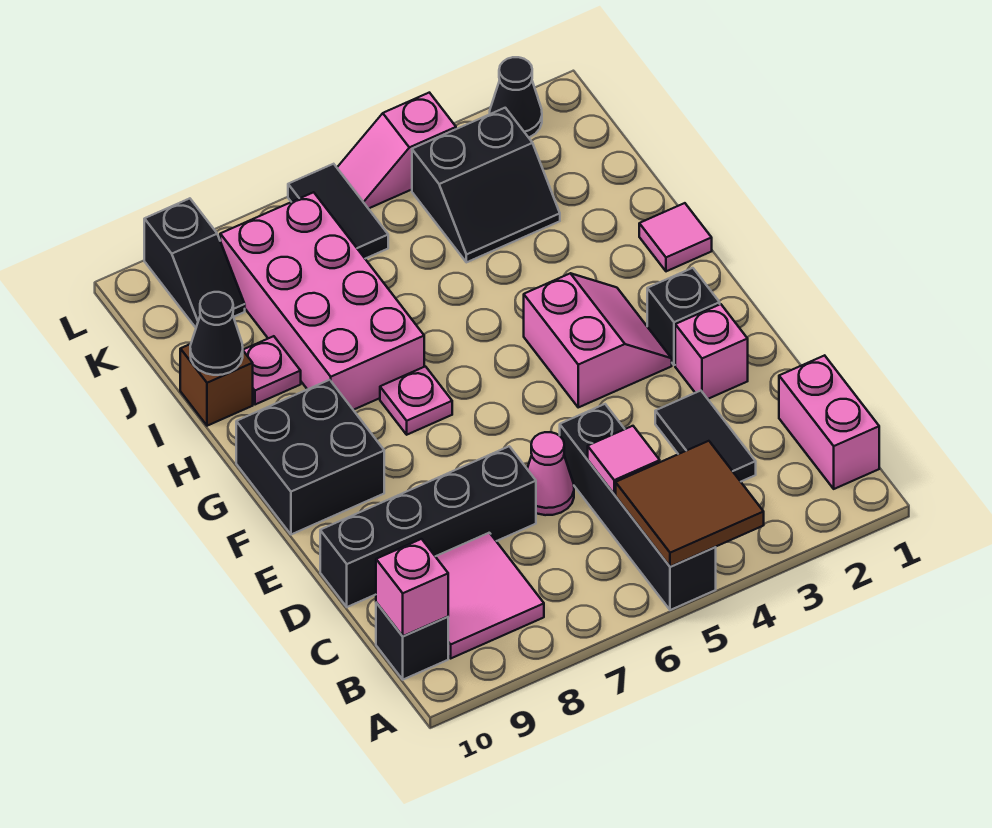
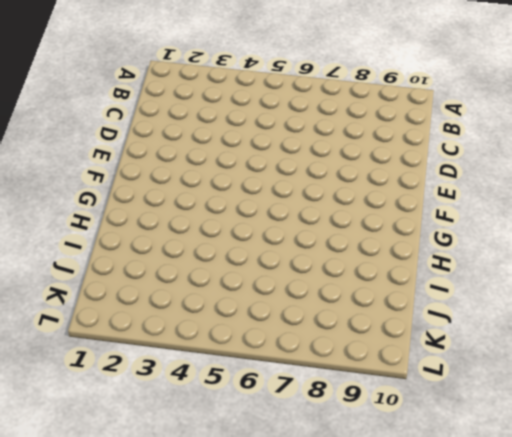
none -> black 1x4 brick [560,404,716,610]
none -> pink 1x2 brick [779,355,879,489]
none -> pink 2x2 tile [435,533,544,658]

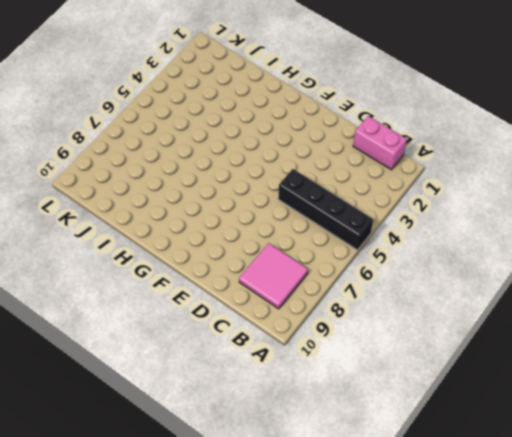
none -> black 1x1 brick [376,603,448,680]
none -> black 1x2 tile [655,391,756,482]
none -> pink 1x1 cone [527,432,574,515]

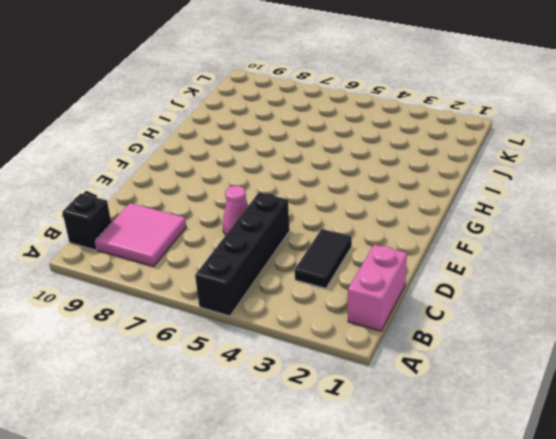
none -> black 1x4 brick [320,446,536,607]
none -> pink 1x1 brick [675,304,748,399]
none -> black 1x1 brick [647,268,720,365]

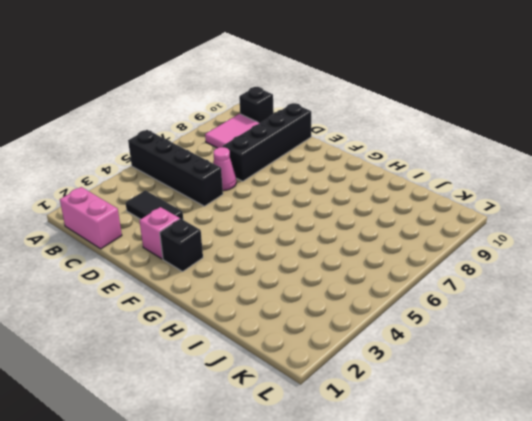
none -> pink 2x2 slope [524,273,672,407]
none -> black 2x2 brick [236,380,384,535]
none -> pink 1x1 plate [380,366,452,435]

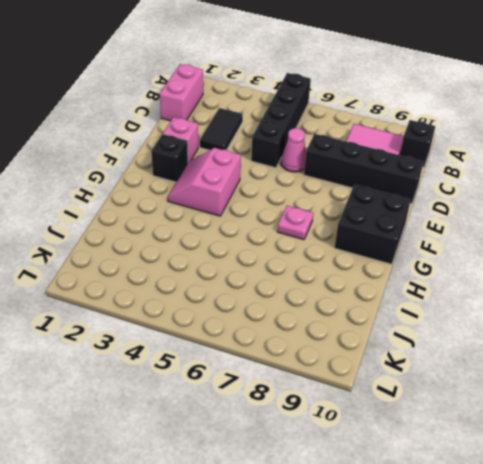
none -> pink 1x1 tile [639,203,712,271]
none -> pink 2x4 brick [220,192,424,410]
none -> pink 1x1 plate [243,336,301,405]

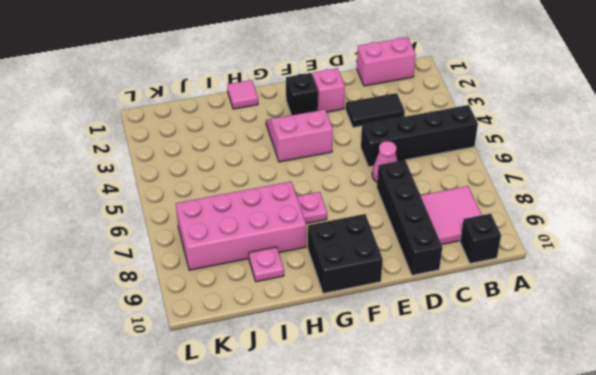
none -> brown 1x1 brick [180,344,253,426]
none -> black 2x2 slope [412,108,560,262]
none -> black 1x2 tile [288,164,388,259]

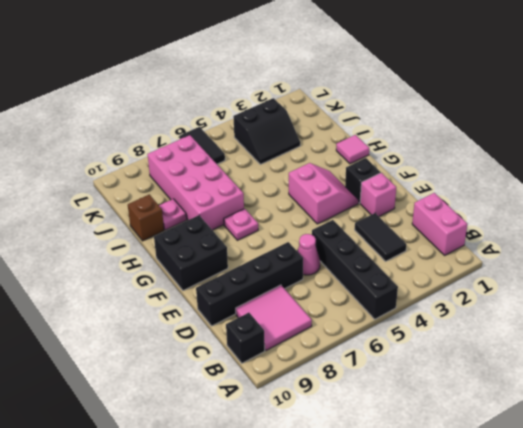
none -> black 1x2 slope [144,198,245,328]
none -> black 1x1 cone [490,57,542,138]
none -> pink 1x2 slope [337,93,456,209]

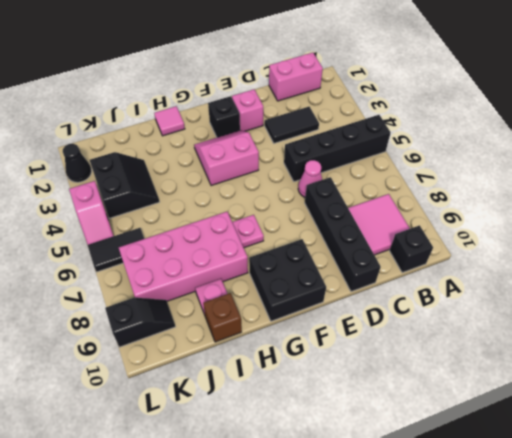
none -> brown 2x2 tile [616,441,764,567]
none -> pink 1x1 brick [376,539,448,636]
none -> pink 1x1 tile [588,426,660,494]

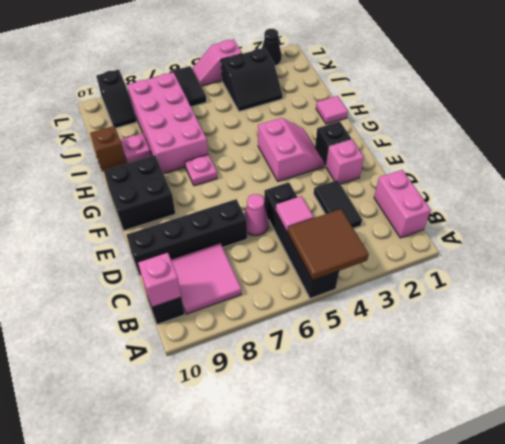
none -> black 1x1 cone [190,292,243,375]

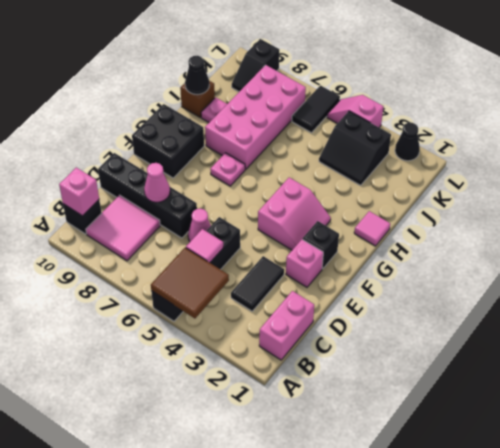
pink 1x1 cone [144,163,170,202] -> none

